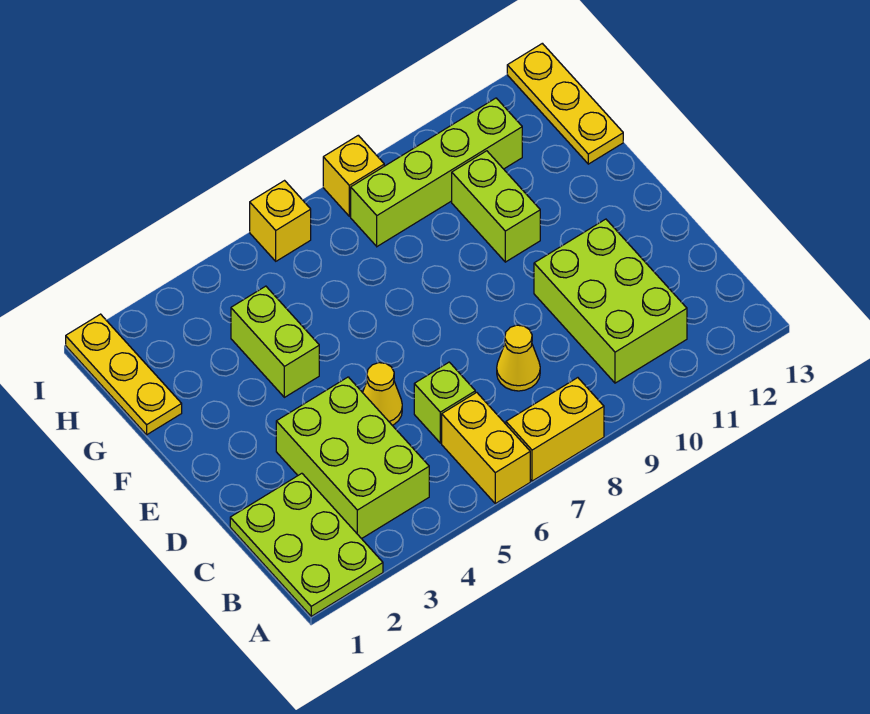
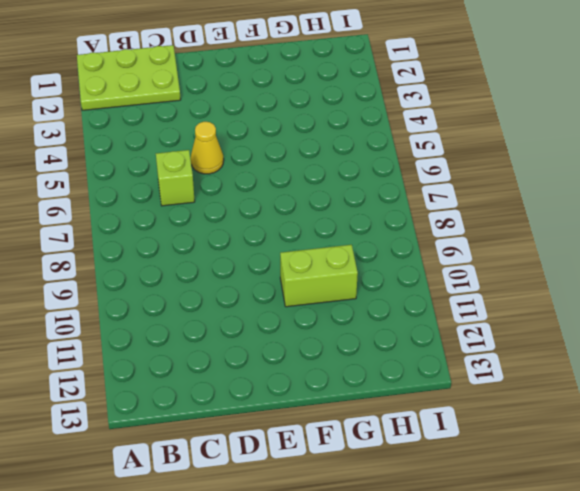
none -> yellow 1x2 brick [442,392,530,504]
none -> yellow 1x2 brick [506,378,604,481]
none -> lime 2x3 brick [276,377,429,539]

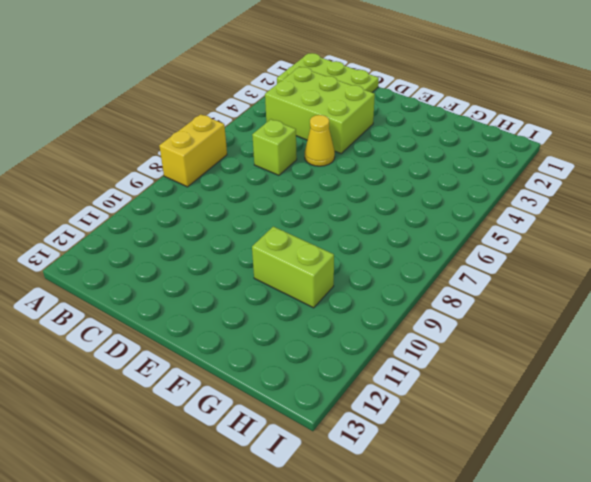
none -> yellow 1x2 brick [442,392,530,504]
none -> lime 2x3 brick [534,219,687,383]
none -> yellow 1x1 cone [497,325,540,391]

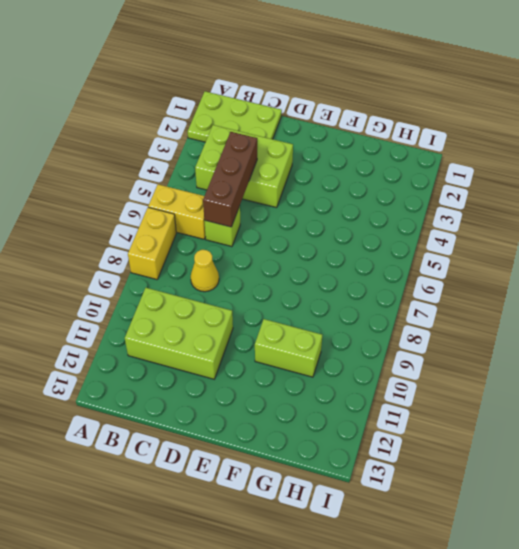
brown 1x3 brick [203,132,257,227] -> none
none -> yellow 1x1 cone [363,363,402,425]
none -> lime 1x2 brick [231,286,319,397]
none -> yellow 1x3 plate [66,314,182,435]

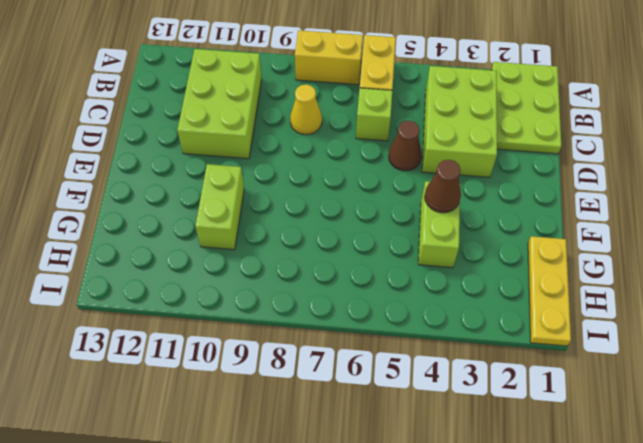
brown 1x1 cone [389,121,422,171] -> yellow 1x1 cone [363,363,402,425]
brown 1x1 cone [425,160,461,213] -> none
none -> yellow 1x3 plate [507,43,623,164]
none -> lime 1x4 brick [351,98,522,246]
none -> yellow 1x1 brick [250,181,311,261]

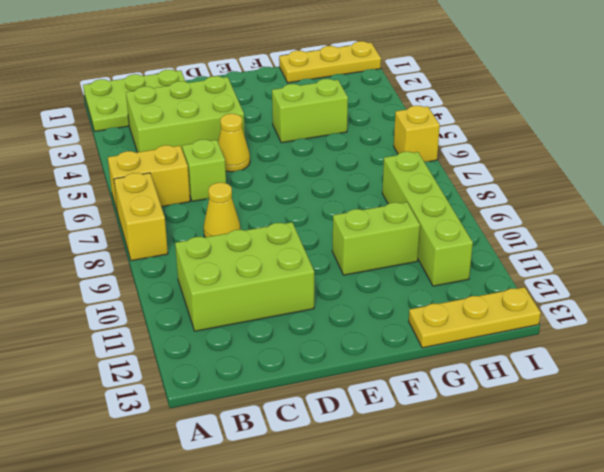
none -> yellow 1x1 brick [323,135,384,216]

